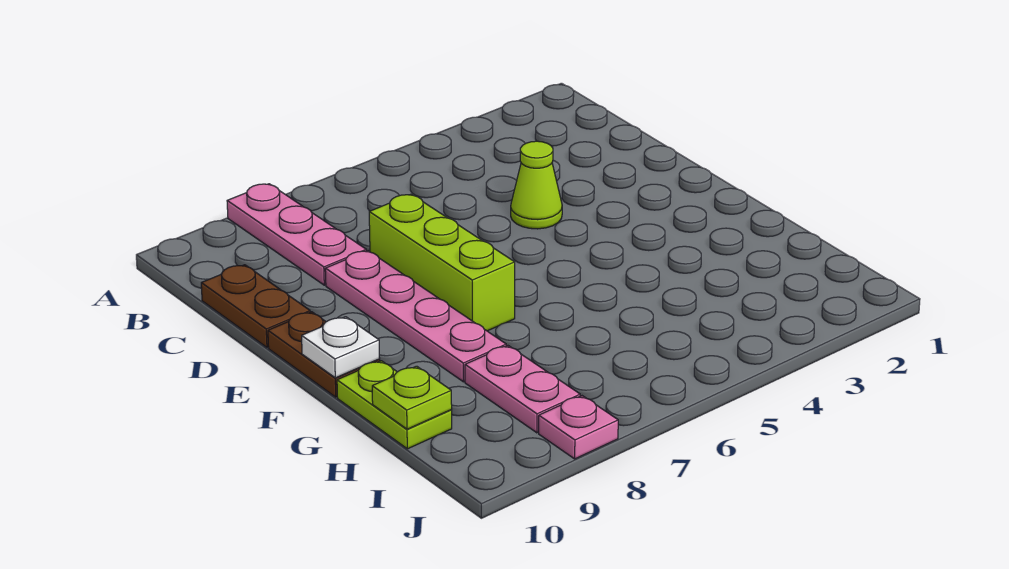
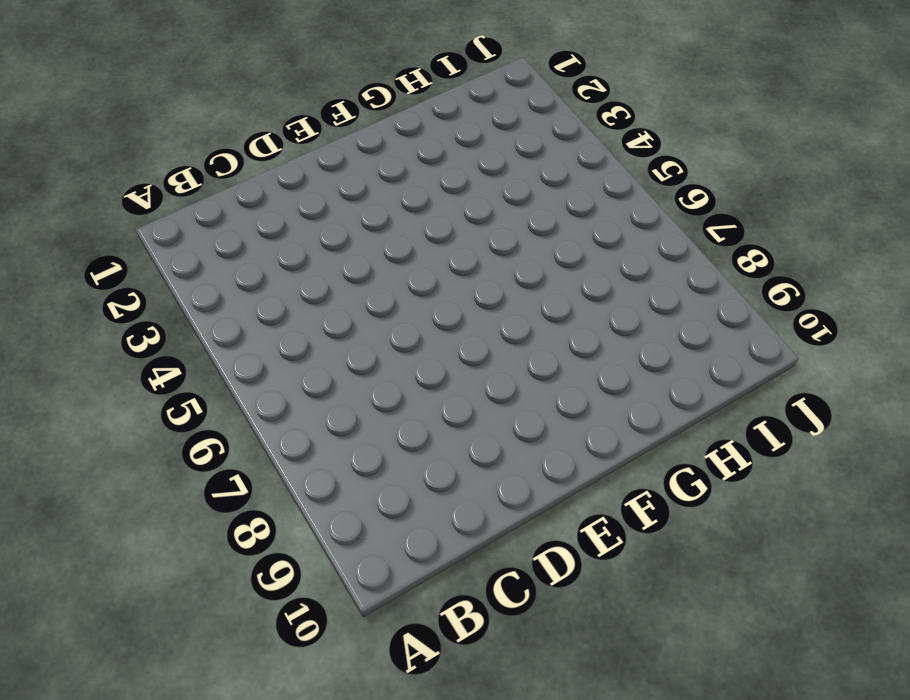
none -> pink 1x3 plate [227,184,366,285]
none -> brown 1x2 plate [201,265,310,348]

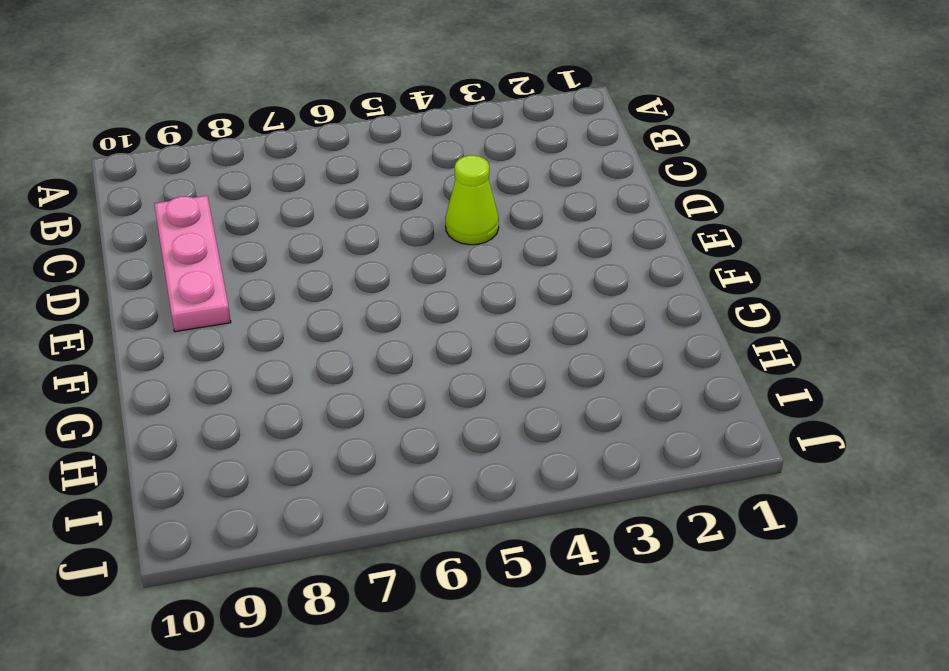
pink 1x3 plate [154,196,231,332] -> pink 1x3 plate moved to [227,184,366,285]
none -> brown 1x2 plate [201,265,310,348]
none -> lime 1x3 brick [369,194,515,331]

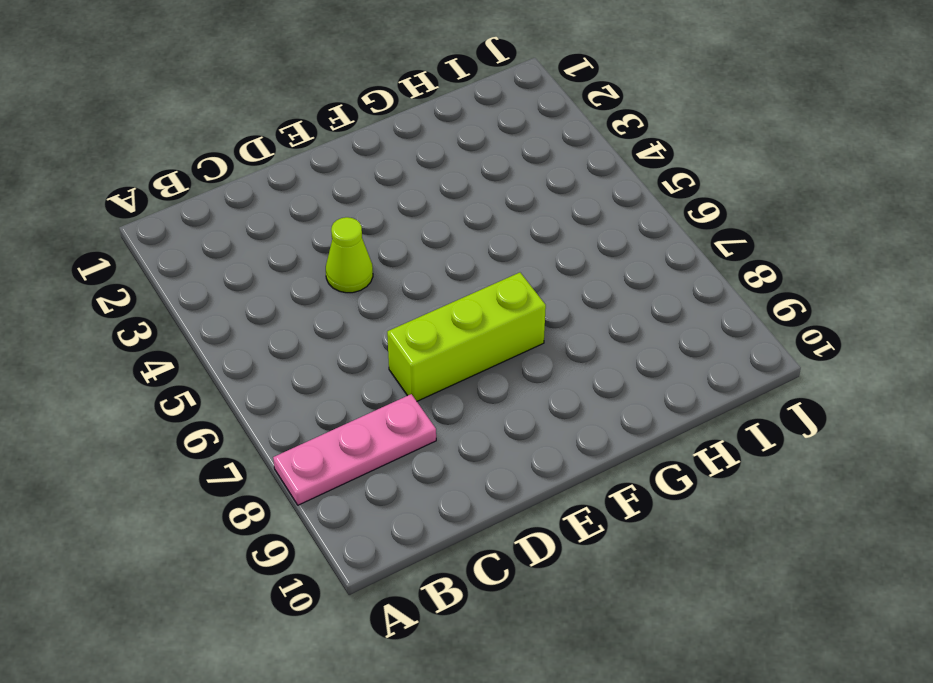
none -> brown 1x2 plate [201,265,310,348]
none -> pink 1x4 plate [325,251,506,382]

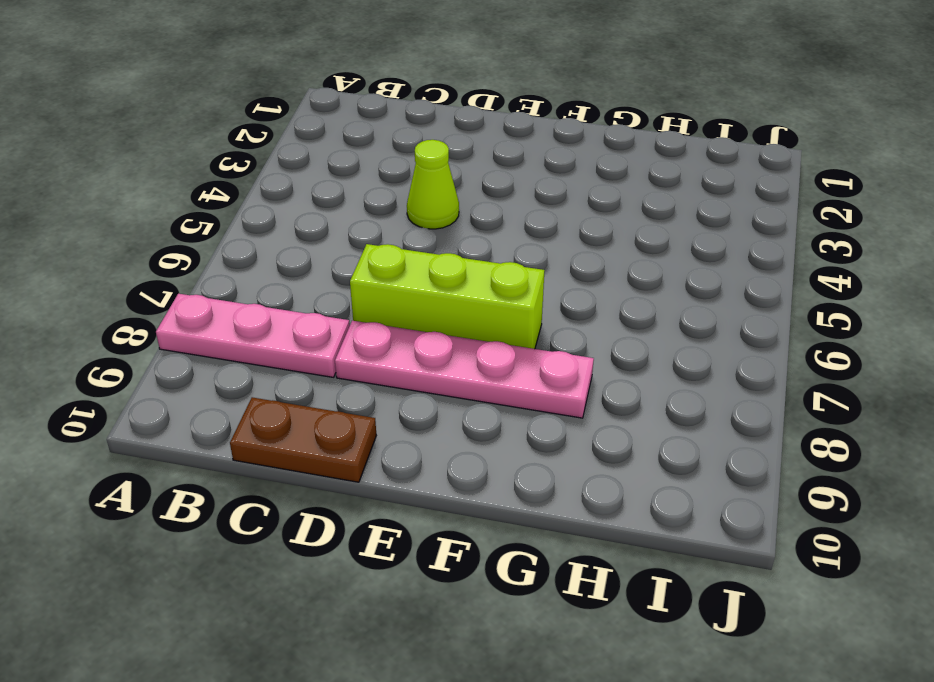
none -> brown 1x2 plate [268,312,380,397]
none -> lime 1x2 plate [337,361,452,449]

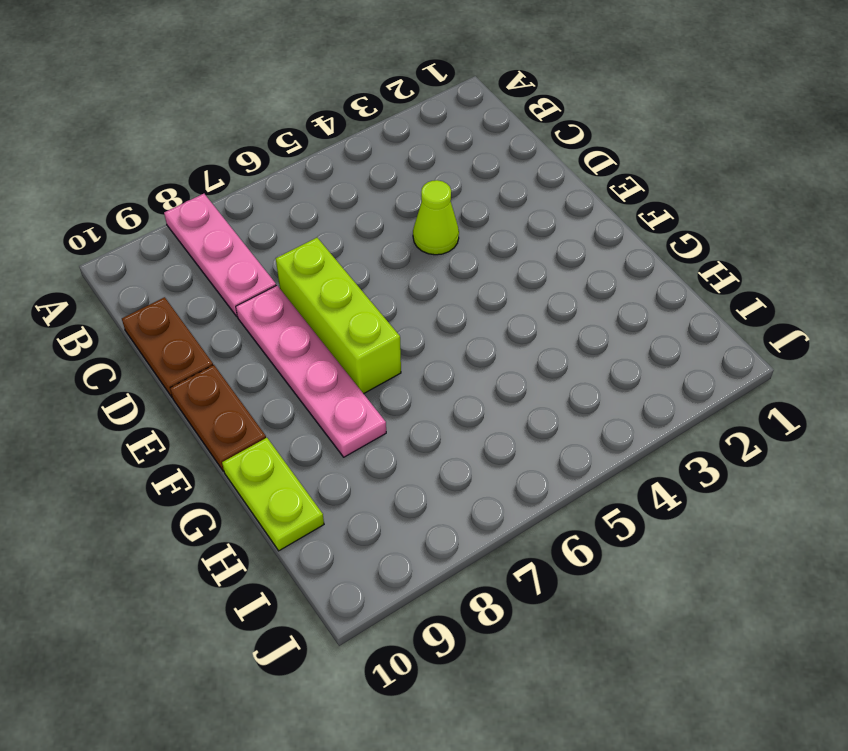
none -> pink 1x2 plate [465,346,580,433]
none -> pink 1x1 plate [539,396,618,459]

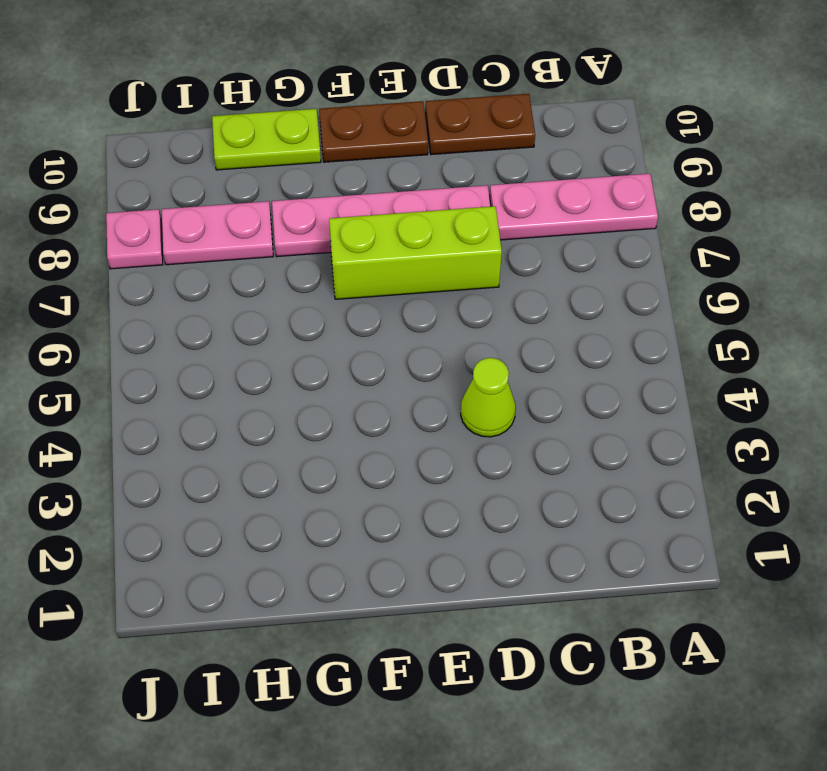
none -> white 1x1 plate [302,317,380,378]
none -> lime 1x1 plate [372,366,452,429]

